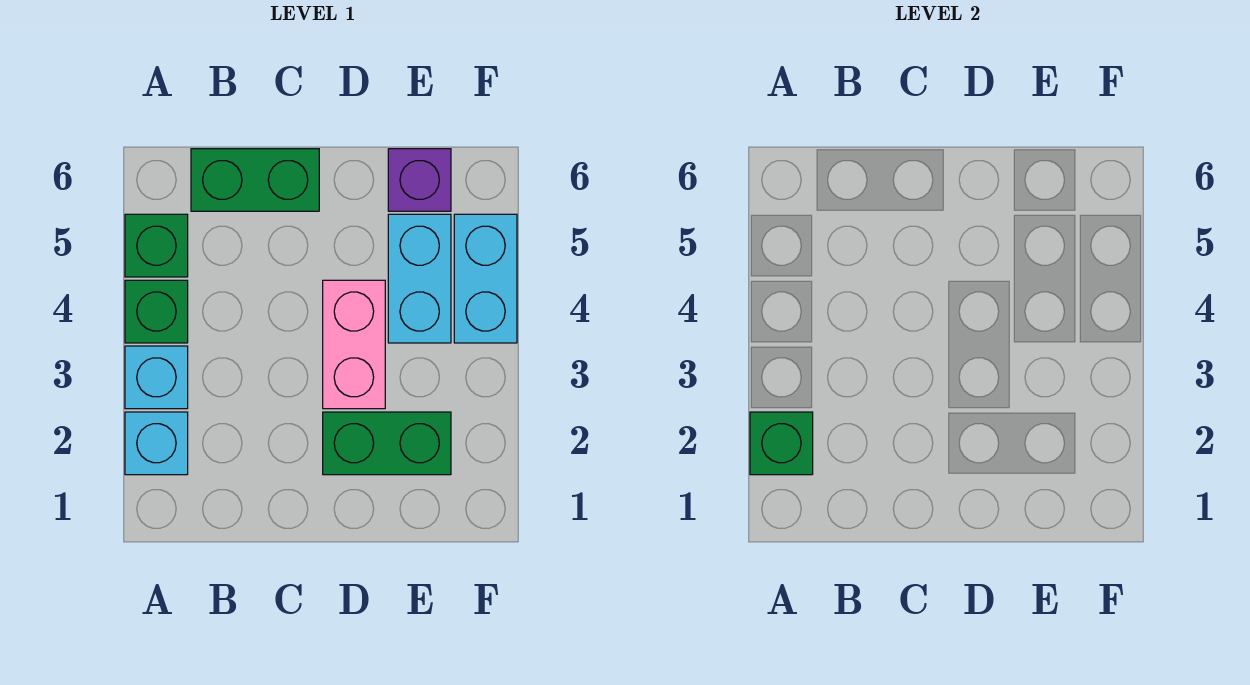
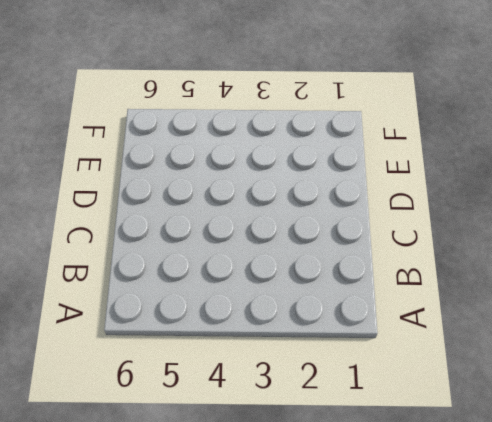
none -> cyan 1x1 brick [125,412,188,475]
none -> cyan 1x1 brick [125,346,188,409]

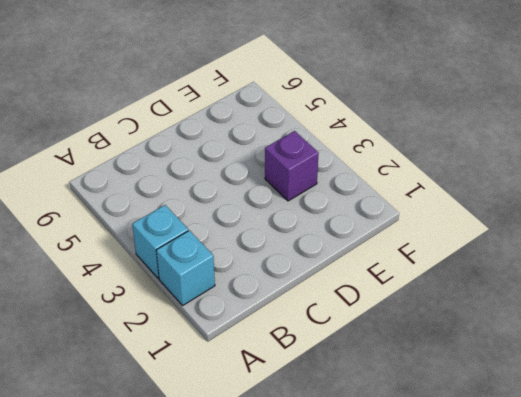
purple 1x1 brick [265,131,319,201] -> purple 1x1 brick moved to [388,149,451,211]
none -> green 1x1 brick [125,280,188,343]
none -> green 1x1 brick [125,214,188,277]

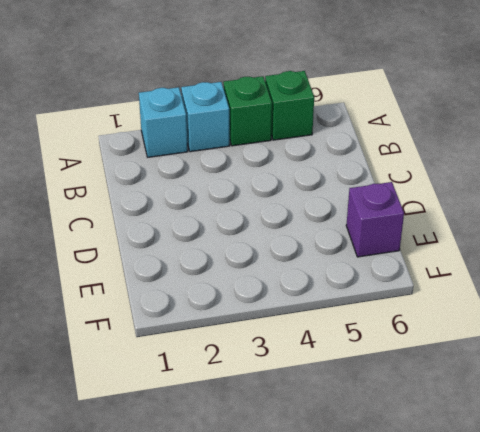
none -> green 1x2 brick [191,149,319,211]
none -> green 1x2 brick [323,412,451,475]

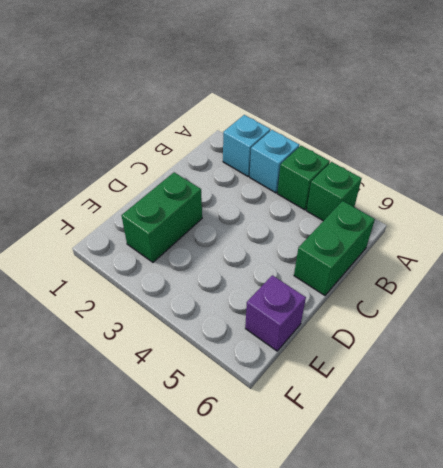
none -> pink 1x2 brick [323,280,385,409]
none -> cyan 1x2 brick [388,214,451,343]

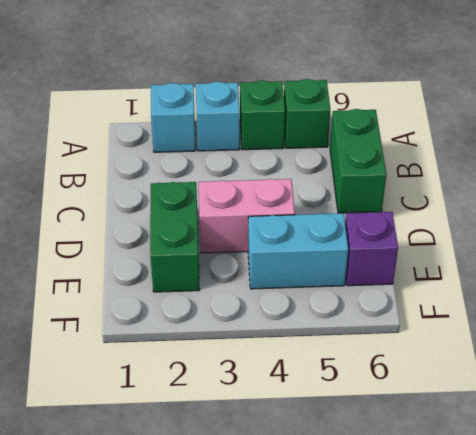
none -> cyan 1x2 brick [454,214,517,343]
none -> green 1x1 brick [750,412,813,475]

